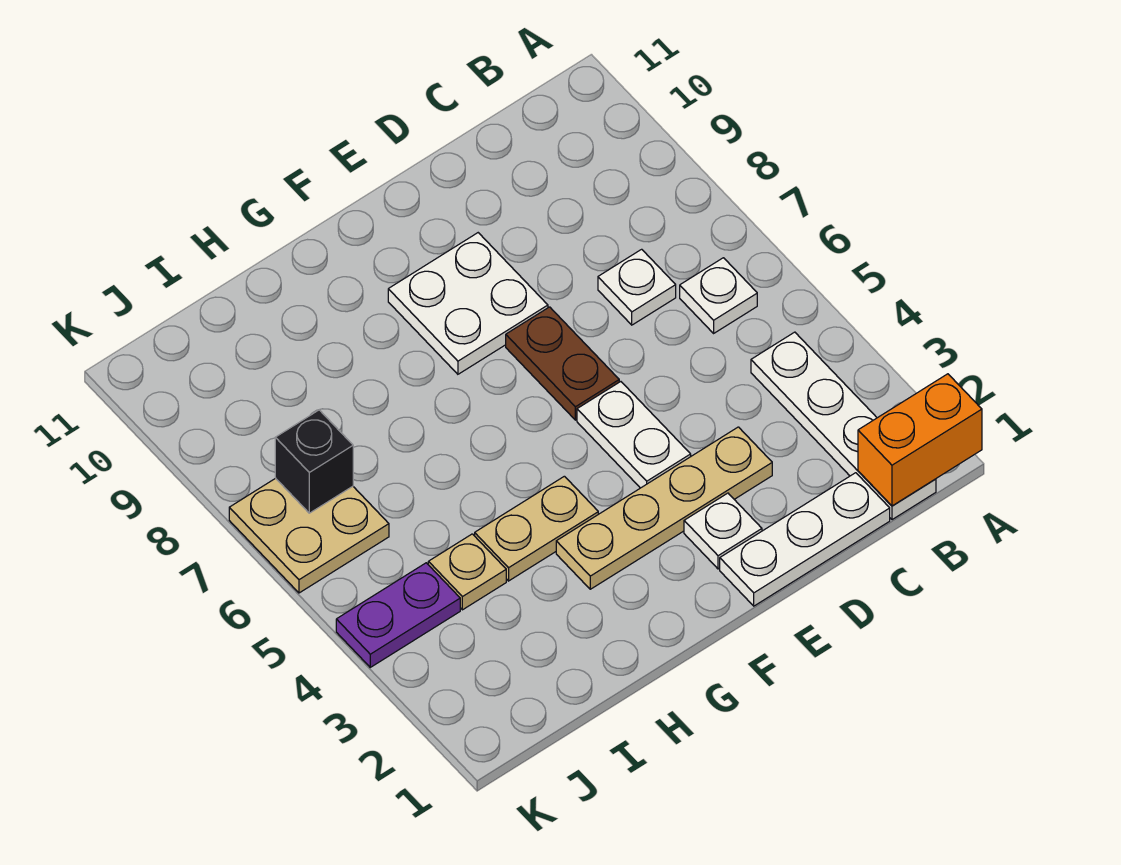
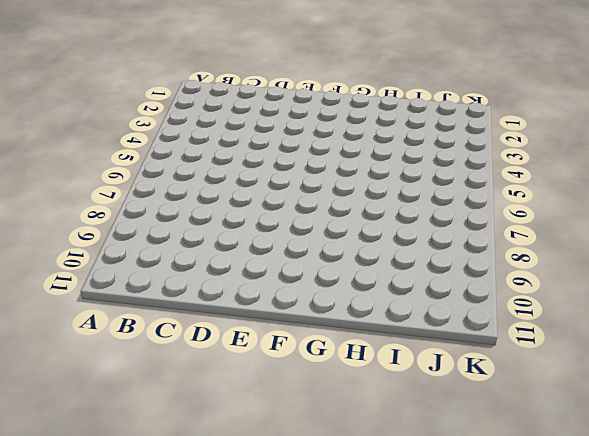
none -> white 1x4 plate [751,332,936,520]
none -> white 1x1 plate [680,258,757,333]
none -> white 1x3 plate [720,473,890,606]

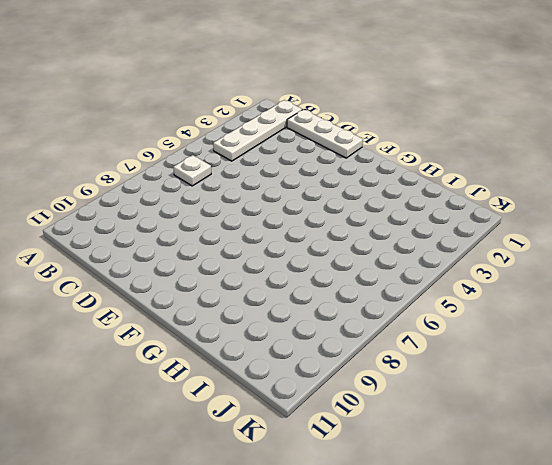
none -> white 1x1 plate [598,249,676,325]
none -> tan 1x4 plate [556,427,772,589]
none -> white 1x1 plate [684,493,762,569]

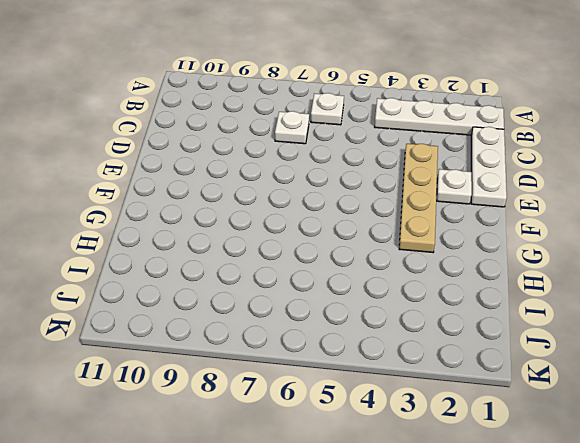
none -> white 1x2 plate [577,382,691,488]
none -> brown 1x2 plate [506,307,619,420]
none -> white 2x2 plate [388,233,548,374]

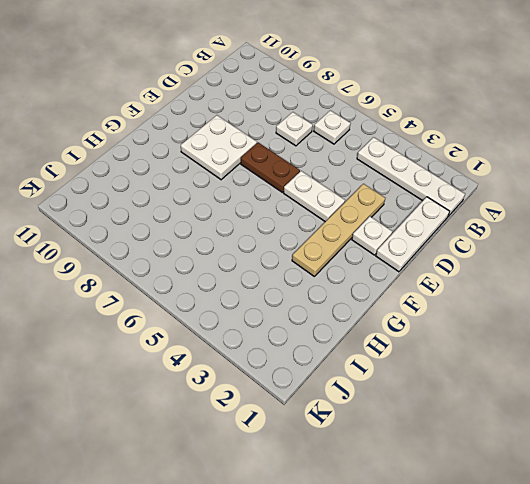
none -> tan 1x2 plate [475,476,598,581]
none -> tan 1x1 plate [428,534,506,610]
none -> purple 1x2 plate [336,563,460,667]

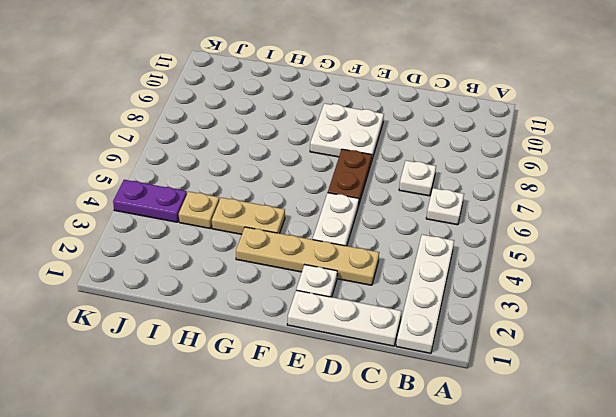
none -> tan 2x2 plate [229,478,389,593]
none -> orange 1x2 brick [858,374,982,506]
none -> black 1x1 brick [275,410,353,513]

